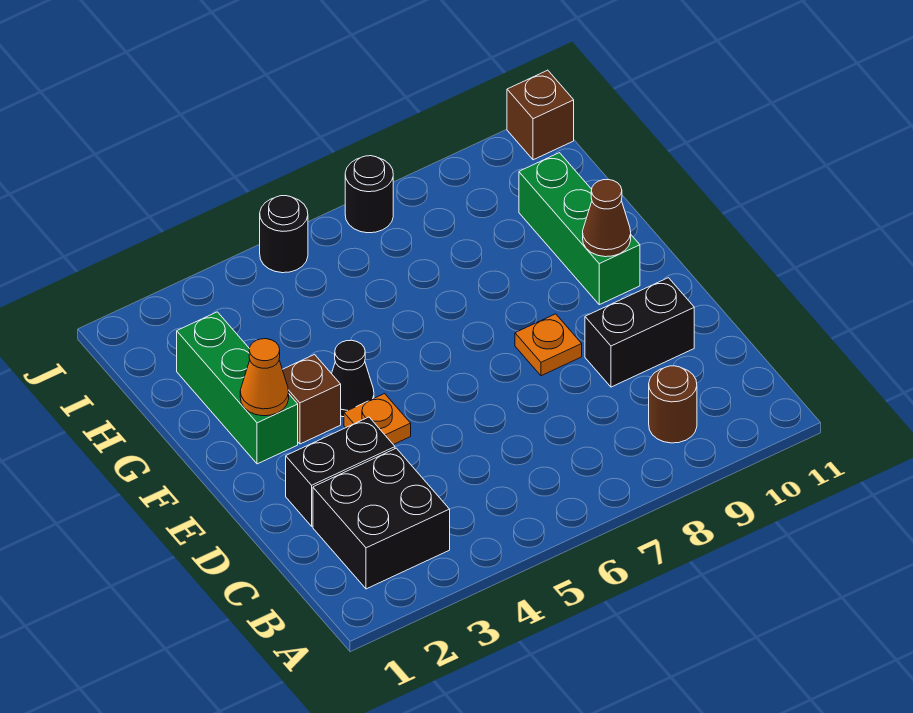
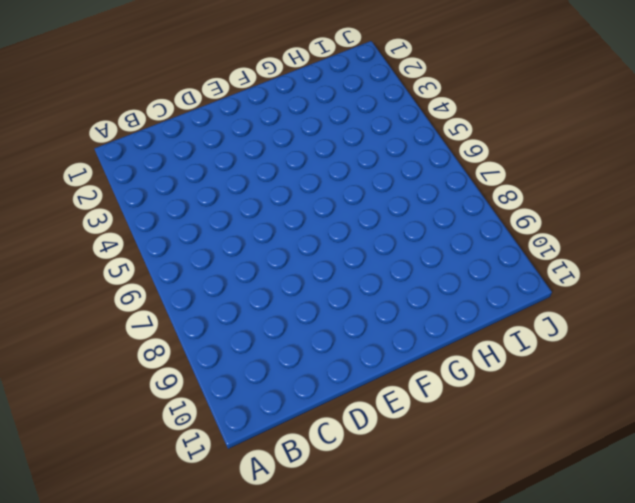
none -> black 2x2 brick [313,448,450,589]
none -> brown 1x1 round brick [649,366,697,443]
none -> black 1x2 brick [286,417,395,526]

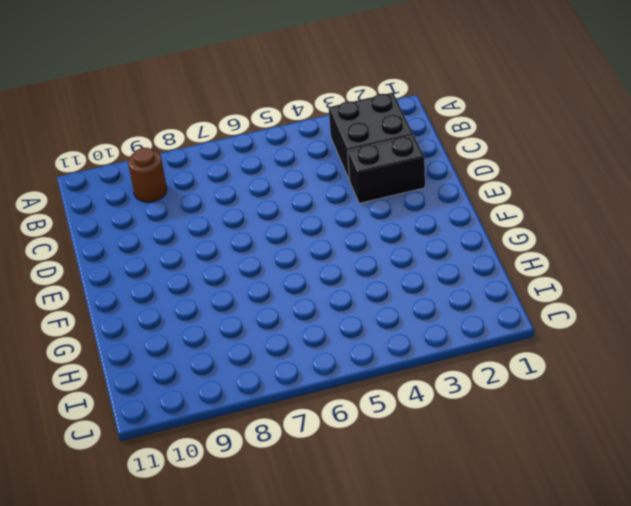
none -> black 1x2 brick [585,278,694,387]
none -> orange 1x1 plate [344,394,411,445]
none -> orange 1x1 plate [515,314,582,376]

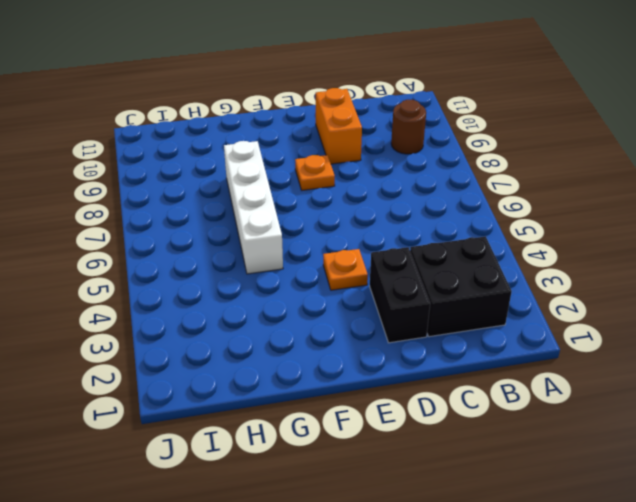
orange 1x2 brick [316,88,362,164] -> black 1x2 brick [585,278,694,387]
white 1x4 brick [224,141,283,274] -> none
none -> green 1x3 brick [177,312,298,464]
none -> brown 1x1 brick [283,355,341,444]
none -> black 1x1 cone [332,340,374,417]

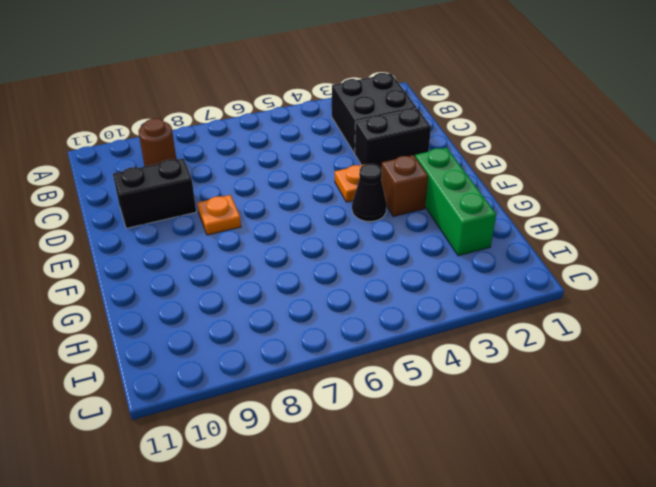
none -> green 1x3 brick [519,153,640,305]
none -> black 1x1 round brick [260,196,308,273]
none -> black 1x1 round brick [345,156,393,233]

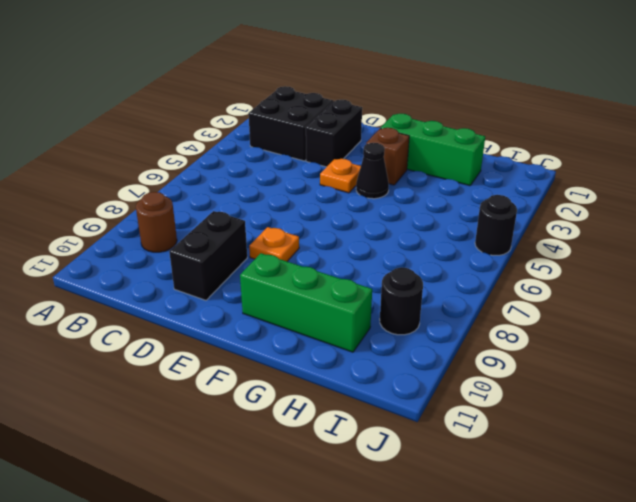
black 1x1 round brick [380,267,423,335] -> black 1x1 round brick moved to [345,156,393,233]
none -> brown 1x1 brick [507,70,574,160]
none -> orange 1x1 cone [240,339,289,416]
none -> brown 1x1 cone [583,180,631,257]

